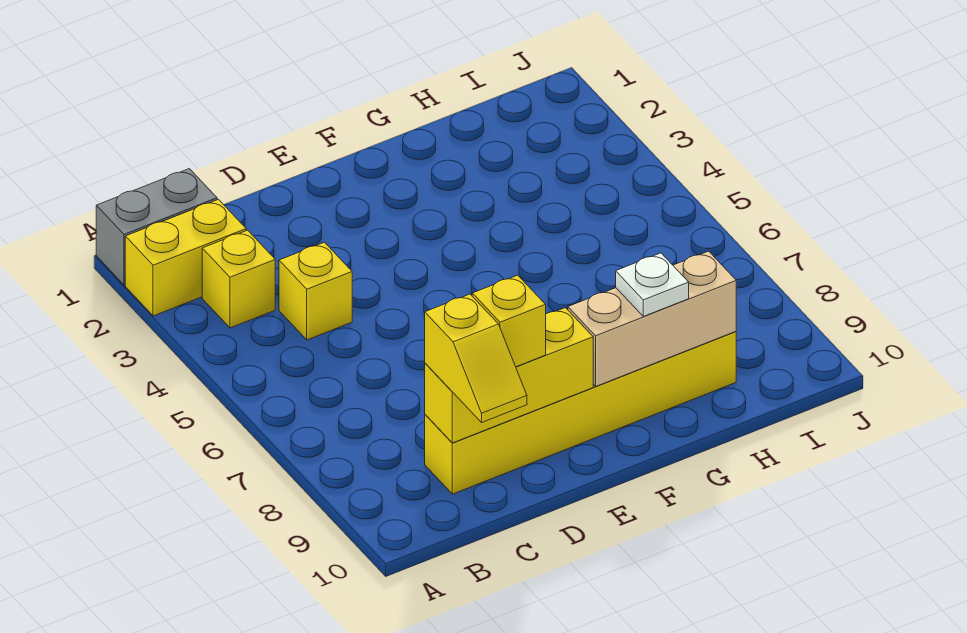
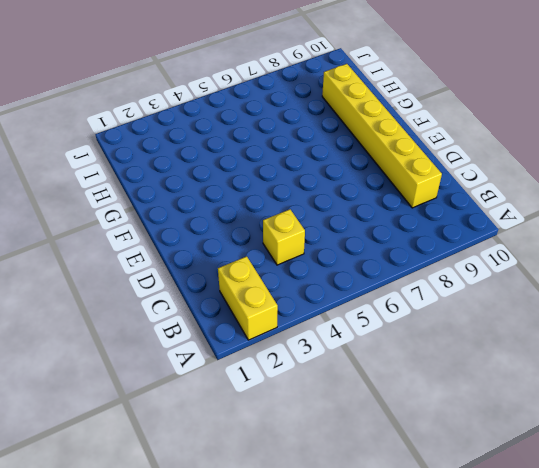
none -> grey 1x2 brick [96,169,217,285]
none -> yellow 1x1 brick [202,230,275,328]

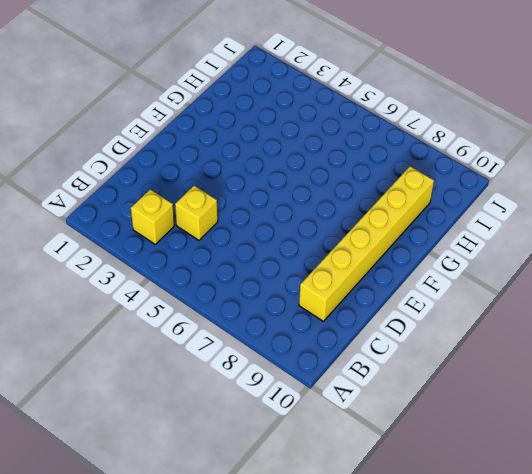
none -> grey 1x2 brick [96,169,217,285]
none -> yellow 1x2 brick [125,200,246,316]

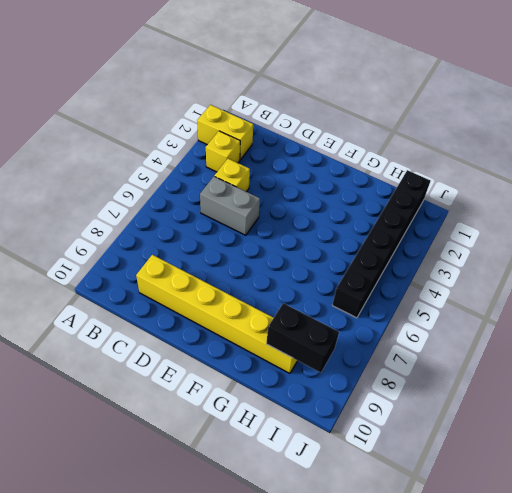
grey 1x2 brick [200,177,260,235] -> grey 1x2 brick moved to [96,169,217,285]
black 1x2 brick [266,303,339,373] -> tan 1x3 brick [568,251,736,386]
black 1x6 brick [332,170,430,318] -> none
none -> yellow 1x3 brick [425,308,593,443]
none -> yellow 1x2 slope [425,294,527,422]

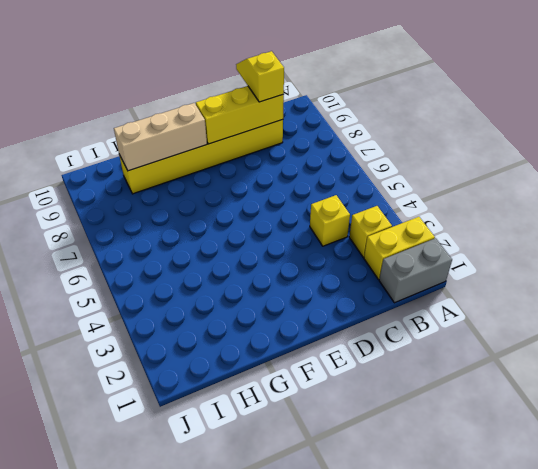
none -> yellow 1x1 brick [472,275,546,367]
none -> white 1x1 plate [616,253,689,316]

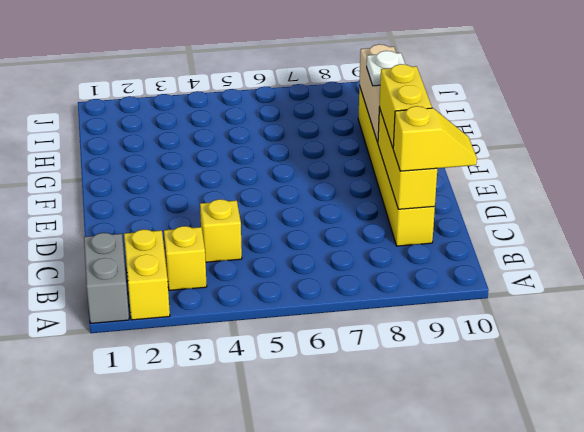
yellow 1x2 brick [379,64,432,148] -> yellow 1x1 brick [472,275,546,367]

